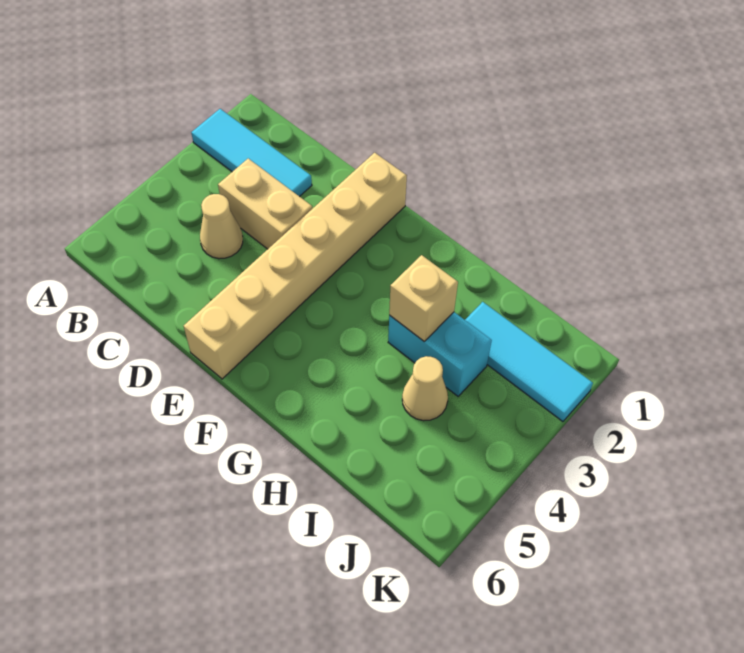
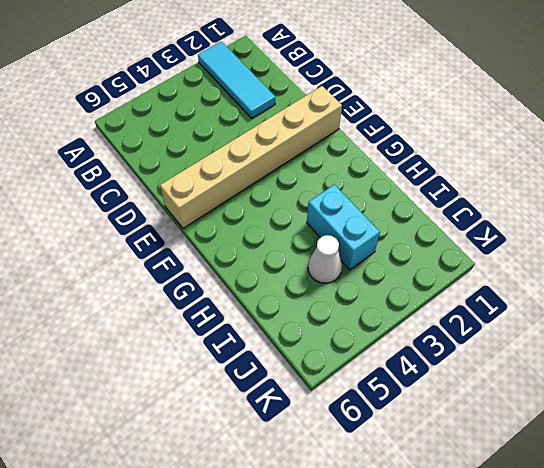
white 1x1 cone [308,235,342,283] -> tan 1x1 cone [402,356,448,421]
none -> tan 1x2 brick [218,159,312,249]
none -> tan 1x1 cone [200,194,243,259]

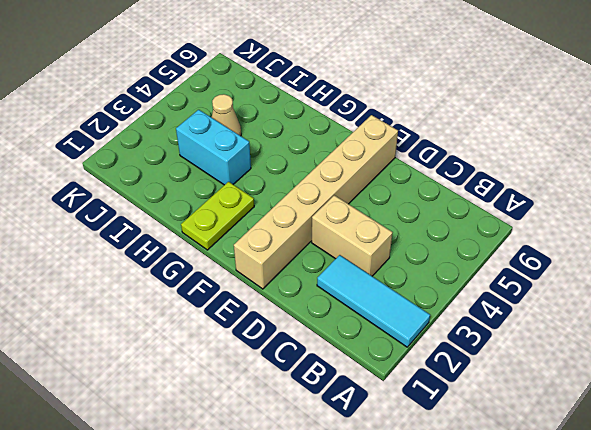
lime 1x2 plate [181,182,254,250] -> none
none -> tan 1x1 cone [200,194,243,259]
none -> cyan 1x3 tile [465,302,593,422]

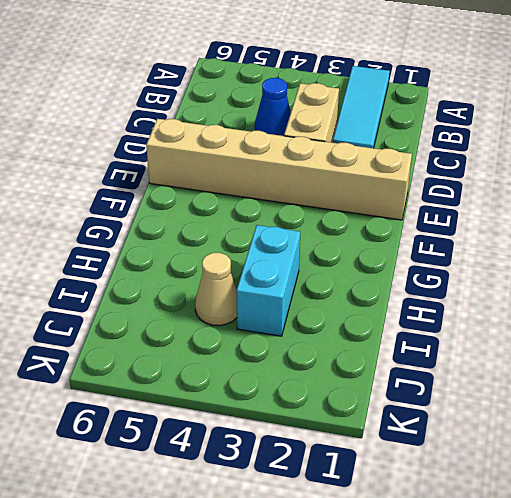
blue 1x1 cone [255,78,291,136] -> tan 1x1 cone [200,194,243,259]
none -> cyan 1x3 tile [465,302,593,422]
none -> tan 1x1 brick [389,255,458,341]

